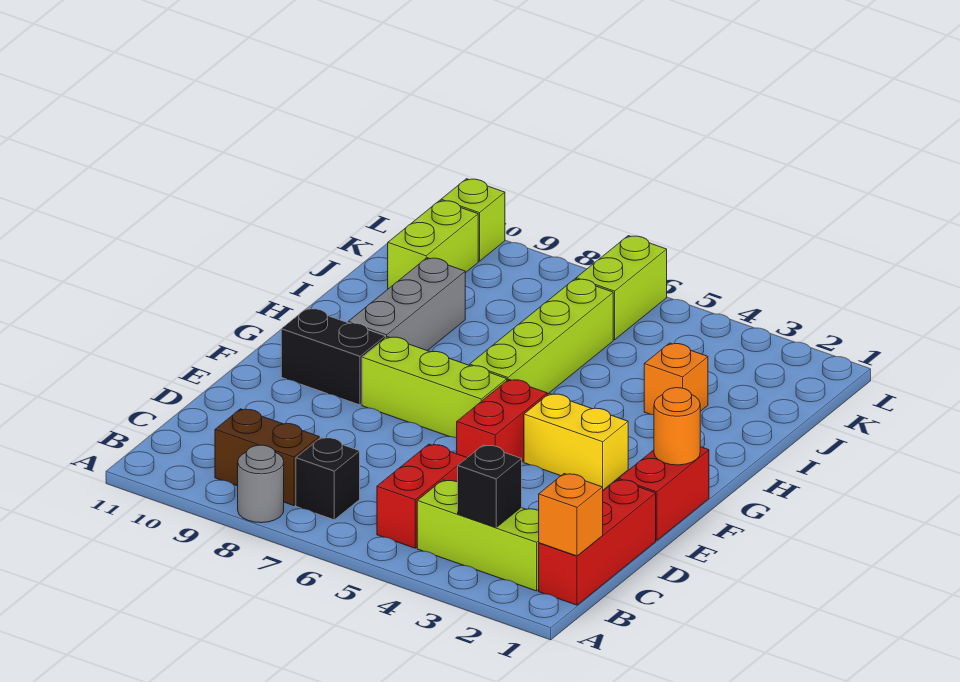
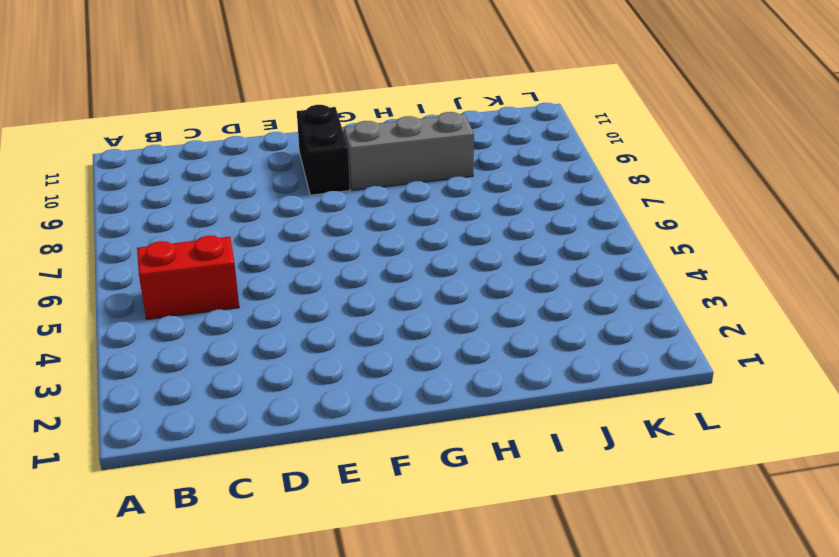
none -> grey 1x1 round brick [238,445,284,523]
none -> red 1x3 brick [539,480,656,605]
none -> lime 1x3 brick [417,480,539,591]

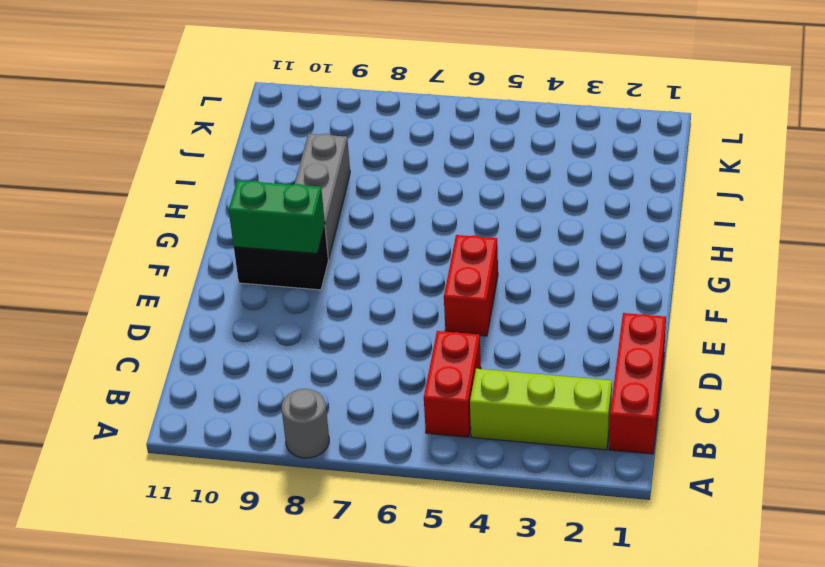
green 1x2 brick [229,181,325,253] -> none
none -> black 1x1 brick [296,437,360,520]
none -> brown 1x2 brick [215,409,319,506]
none -> red 1x2 brick [619,447,709,540]

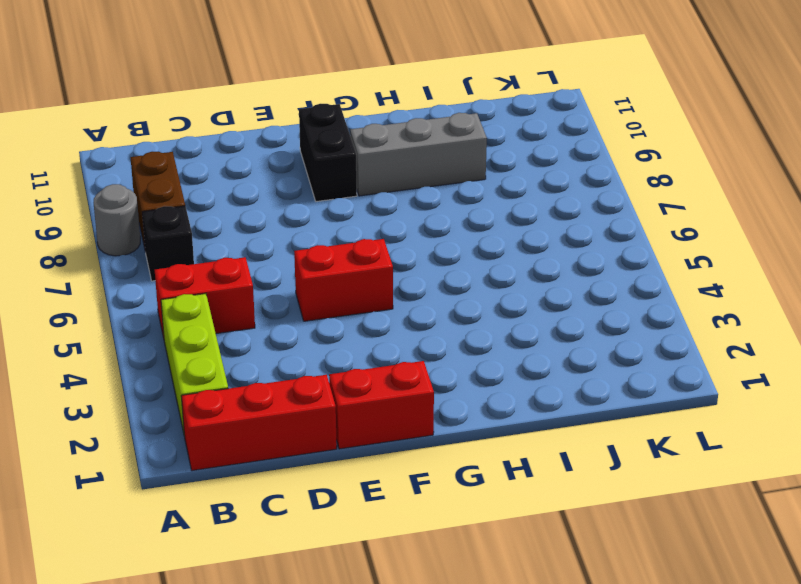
none -> yellow 1x2 brick [524,394,628,490]
none -> lime 1x3 brick [362,337,507,438]
none -> lime 1x4 brick [470,279,613,394]

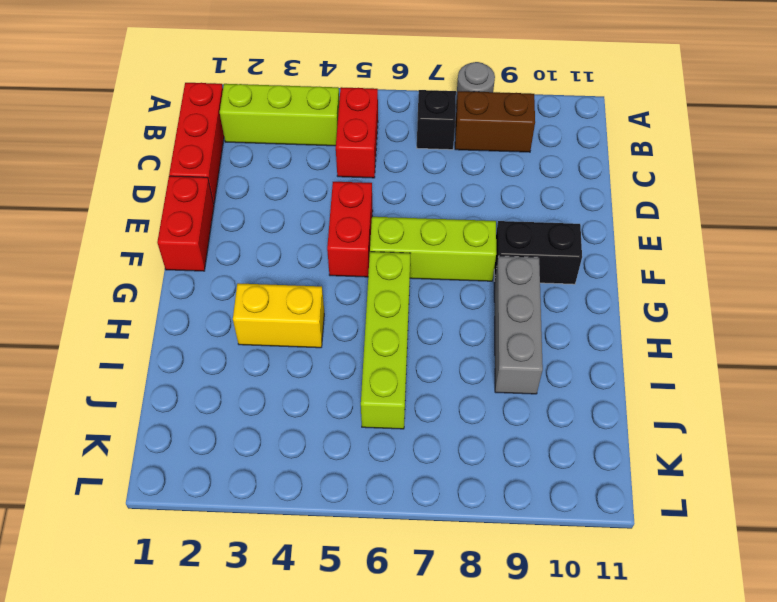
yellow 1x2 brick [233,283,324,348] -> yellow 1x2 brick moved to [524,394,628,490]
none -> orange 1x1 brick [644,343,708,415]
none -> lime 1x2 brick [388,200,478,289]
none -> lime 1x2 brick [576,236,667,340]

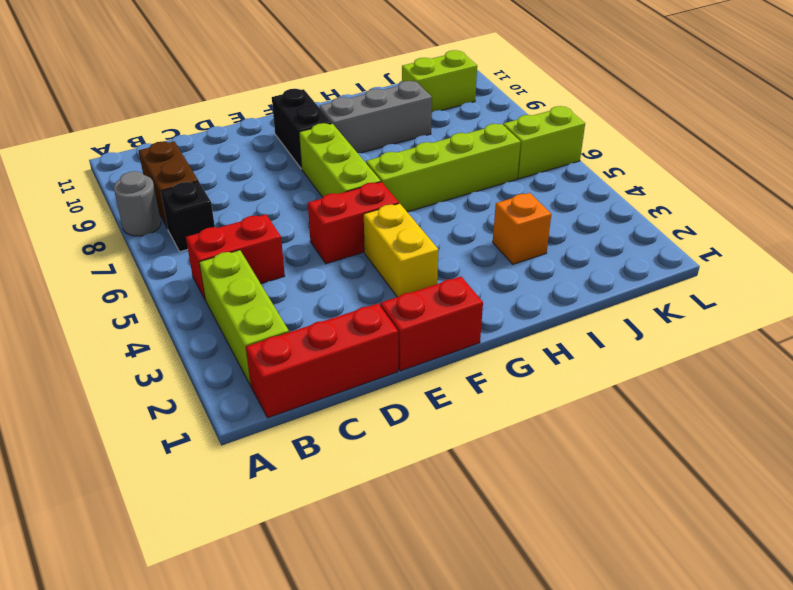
none -> lime 1x1 brick [441,179,505,261]
none -> orange 1x1 brick [539,474,603,556]
none -> black 1x1 brick [458,445,522,527]

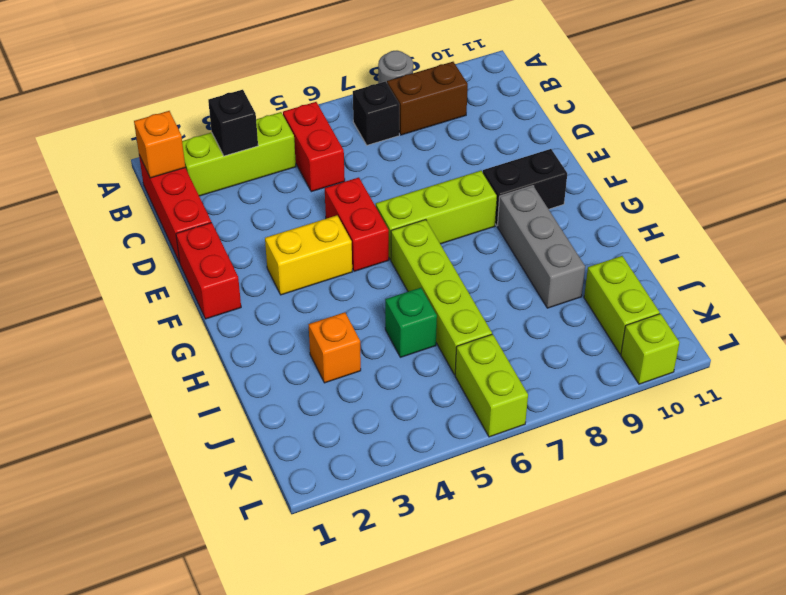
green 1x1 brick [385,288,437,357] -> none
none -> orange 1x1 round brick [654,388,700,465]

